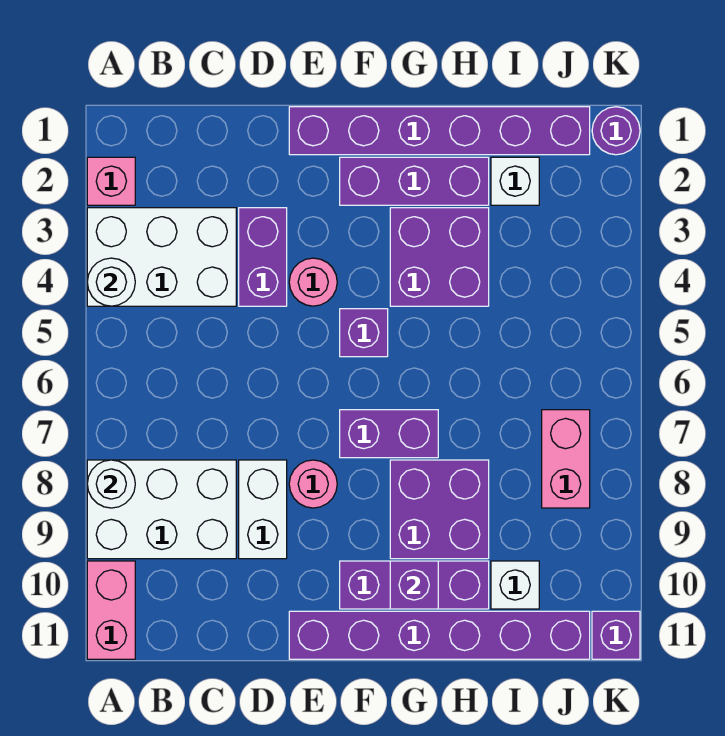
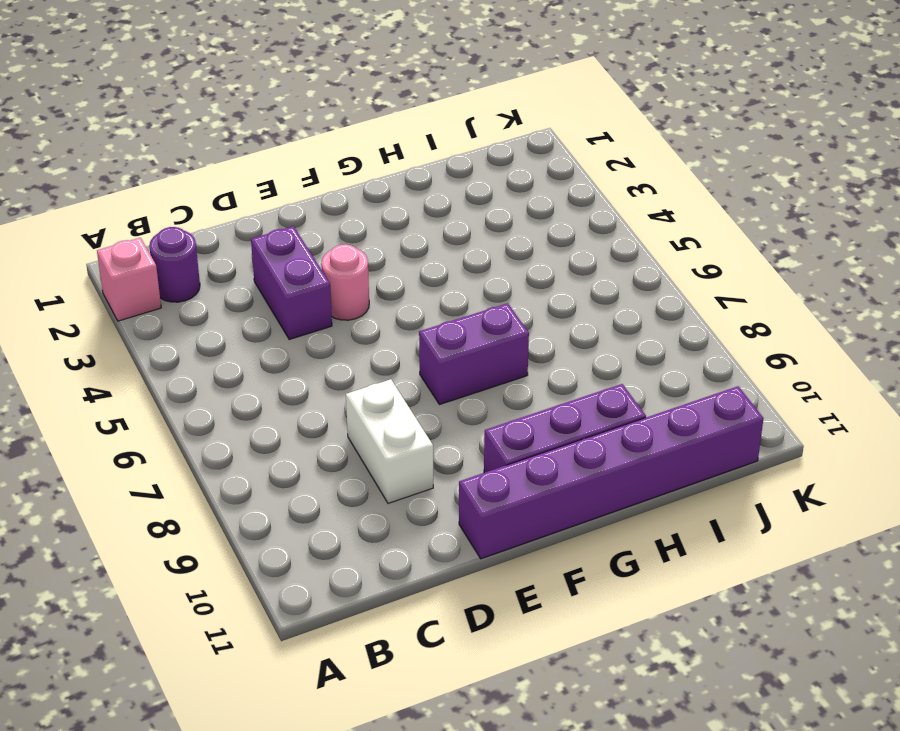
purple 1x1 round brick [149,227,200,302] -> purple 1x1 round brick moved to [592,107,640,155]
none -> white 2x3 brick [87,208,236,306]
none -> white 2x3 brick [87,460,236,559]
none -> pink 1x2 brick [87,561,135,659]

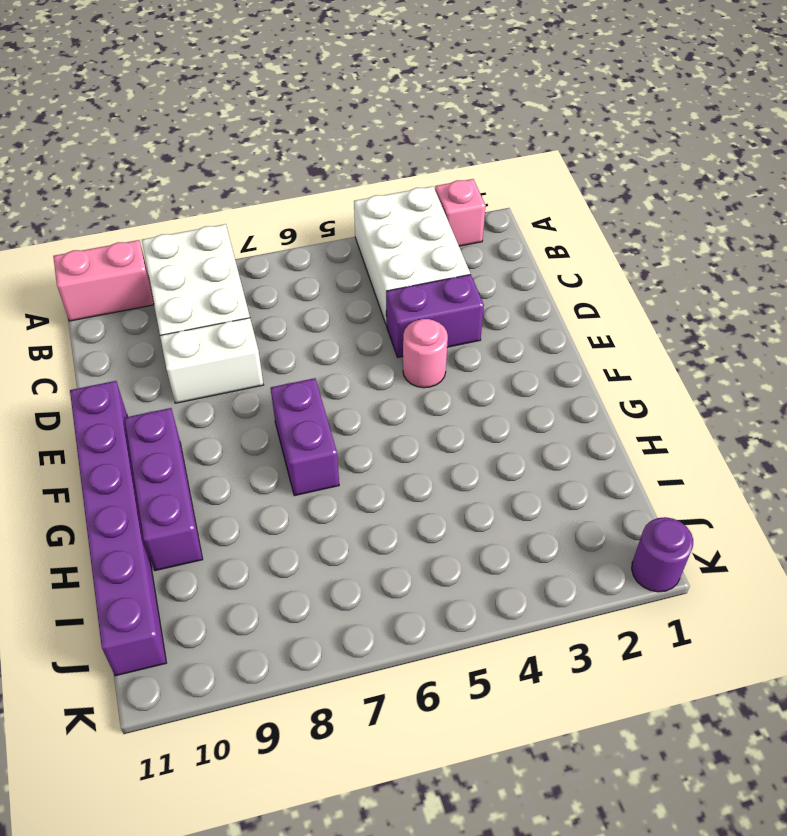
none -> purple 1x6 brick [289,107,590,155]
none -> pink 1x1 round brick [289,460,337,508]
none -> purple 1x3 brick [340,157,489,205]

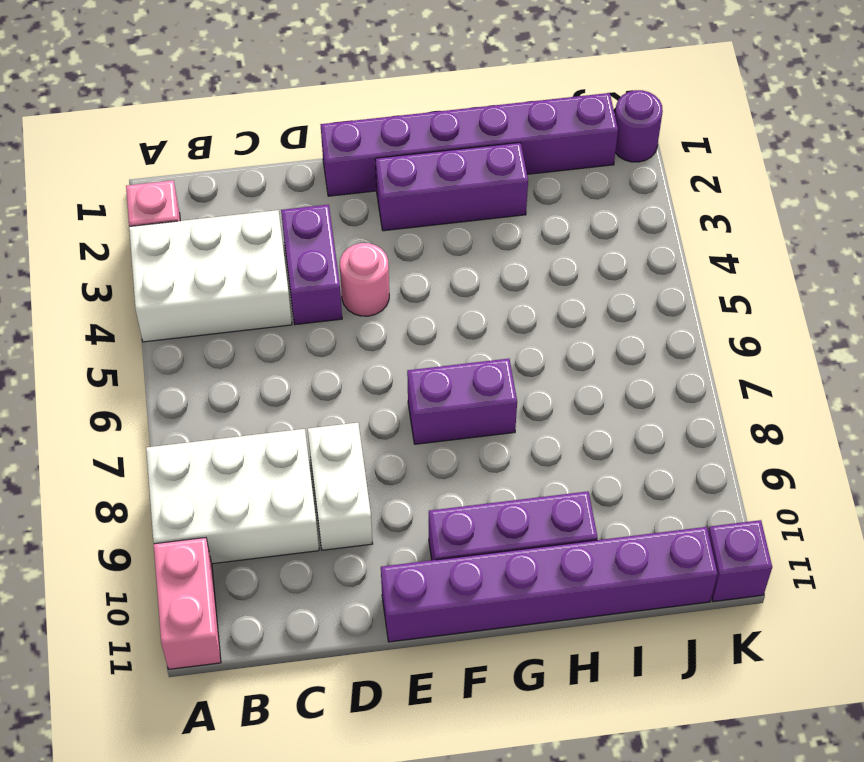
none -> pink 1x1 round brick [289,460,337,508]
none -> purple 1x1 brick [340,309,388,357]
none -> purple 2x2 brick [390,208,489,306]

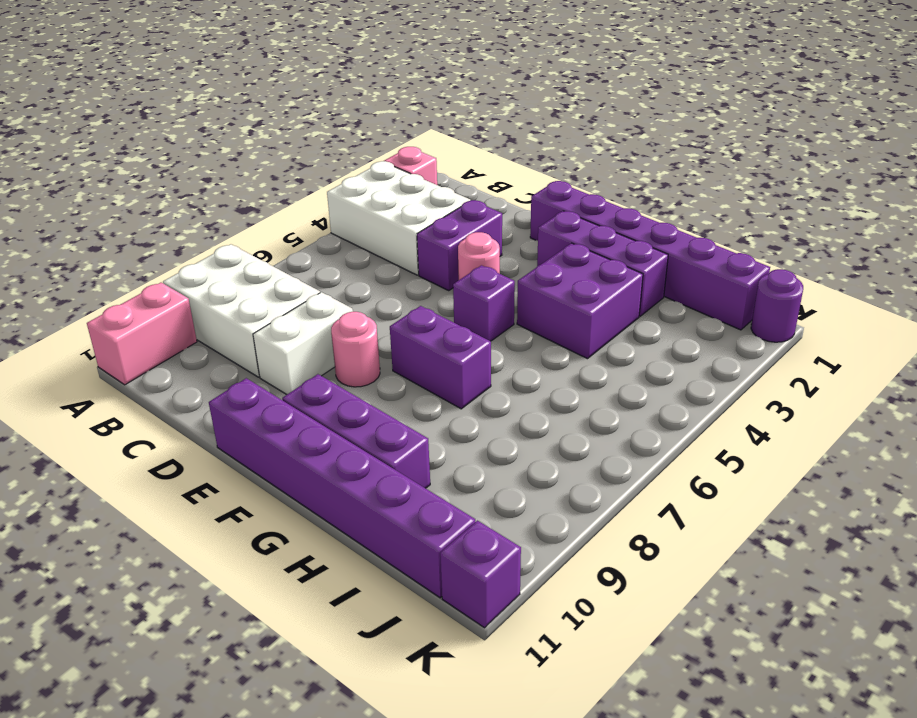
none -> purple 2x2 brick [390,460,489,559]
none -> white 1x1 brick [491,157,539,205]
none -> white 1x1 brick [491,561,539,609]

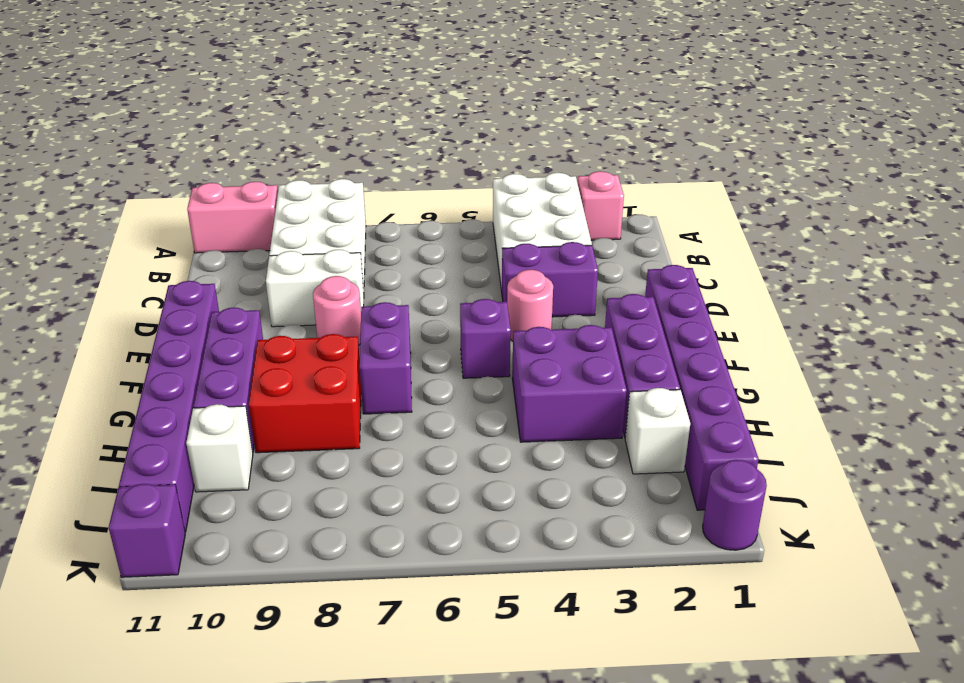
red 2x2 brick [249,334,361,453] -> purple 2x2 brick [390,460,489,559]
none -> pink 1x2 brick [542,410,590,508]
none -> white 1x1 round brick [87,258,135,306]
none -> white 1x1 round brick [87,460,135,508]

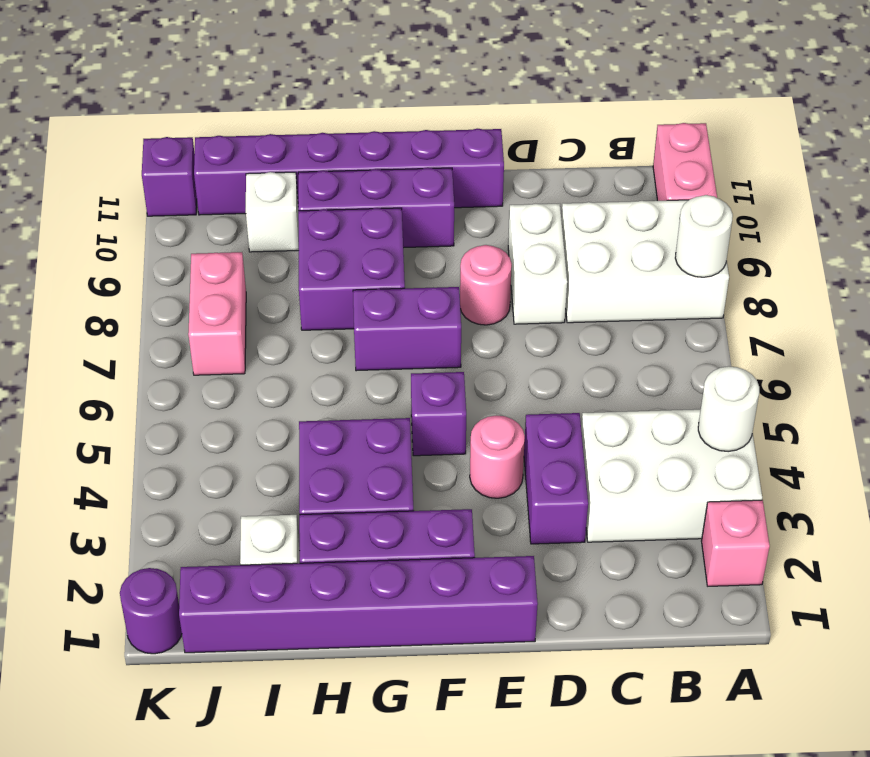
none -> purple 1x1 brick [390,561,438,609]

